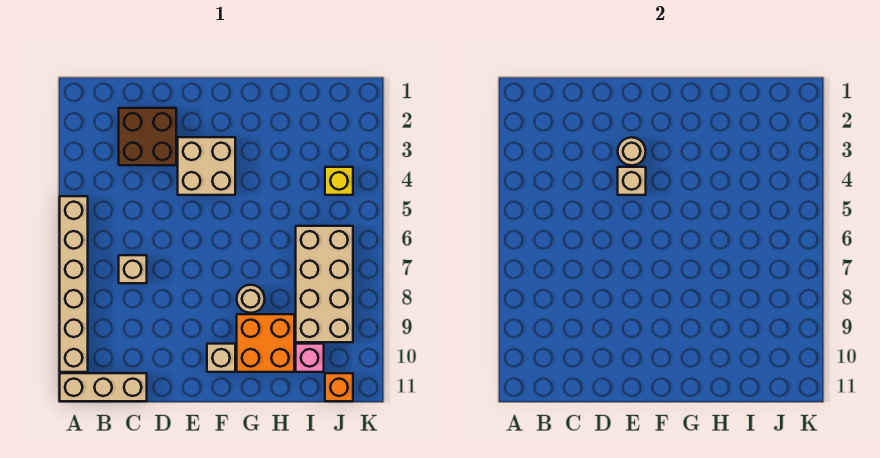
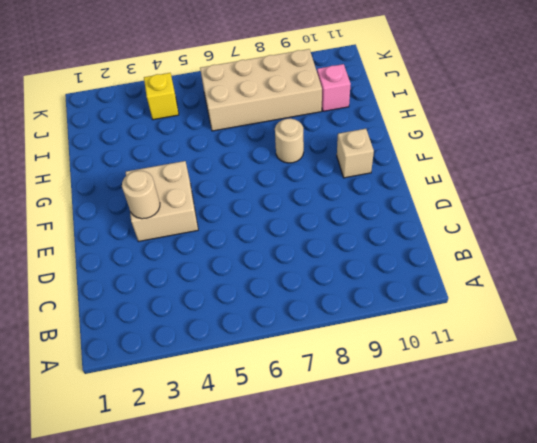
none -> tan 1x6 brick [60,196,88,372]
none -> tan 1x3 brick [60,373,147,401]
none -> brown 2x2 brick [119,108,176,165]

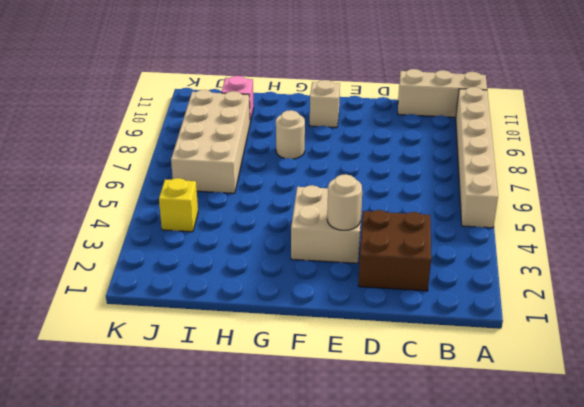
none -> tan 1x1 brick [119,255,147,283]
none -> orange 2x2 brick [237,314,294,372]
none -> orange 1x1 brick [325,373,353,401]

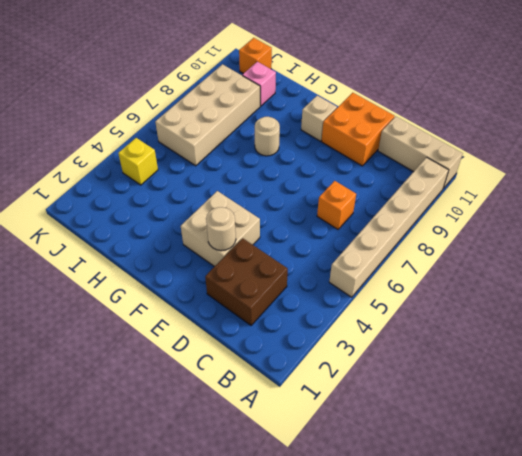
orange 1x1 brick [317,181,356,229] -> tan 1x1 brick [119,255,147,283]
orange 2x2 brick [321,93,395,166] -> orange 2x2 brick moved to [237,314,294,372]
none -> tan 1x1 brick [618,167,646,195]

